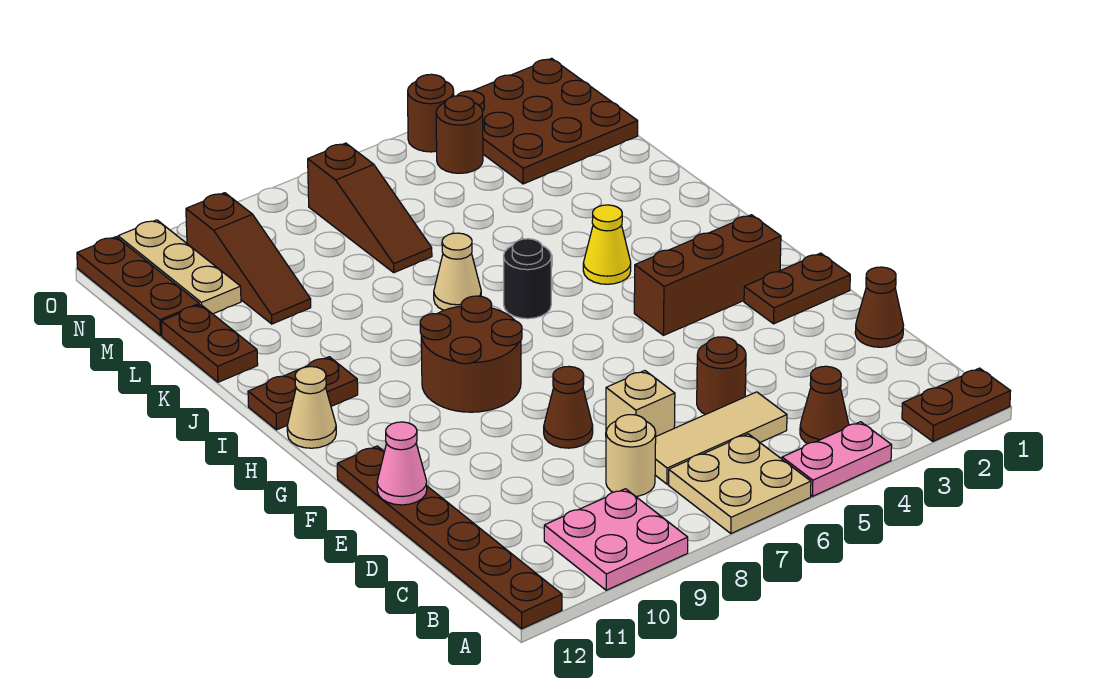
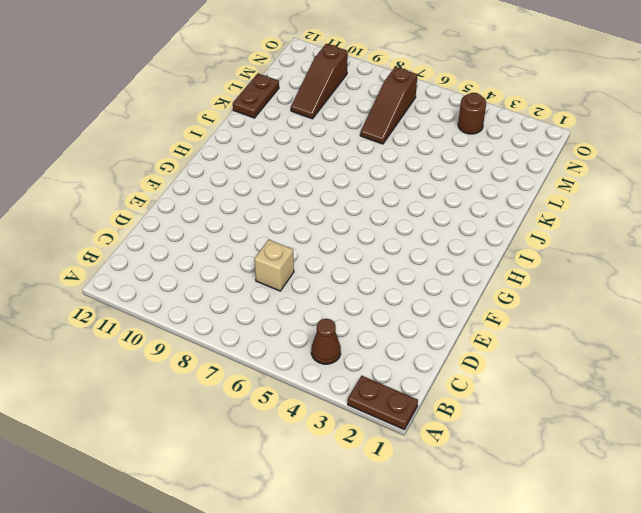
none -> pink 1x2 plate [782,422,892,496]
none -> tan 2x2 plate [669,434,811,533]
none -> pink 2x2 plate [544,489,688,590]

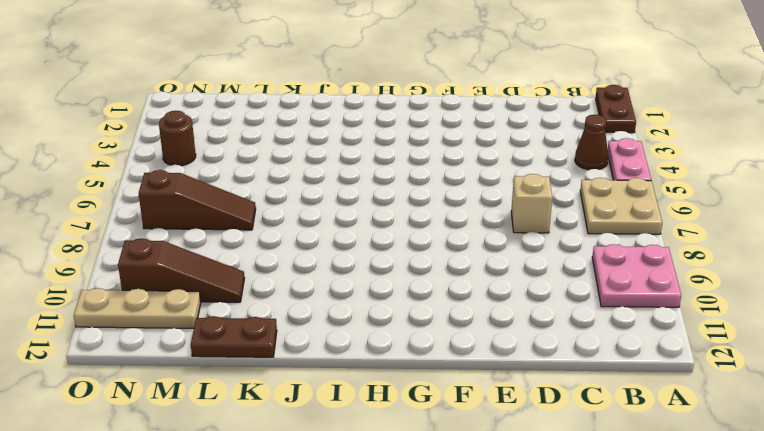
none -> brown 1x6 plate [337,446,562,629]
none -> tan 1x3 tile [655,392,787,484]
none -> tan 1x1 round brick [606,415,656,496]

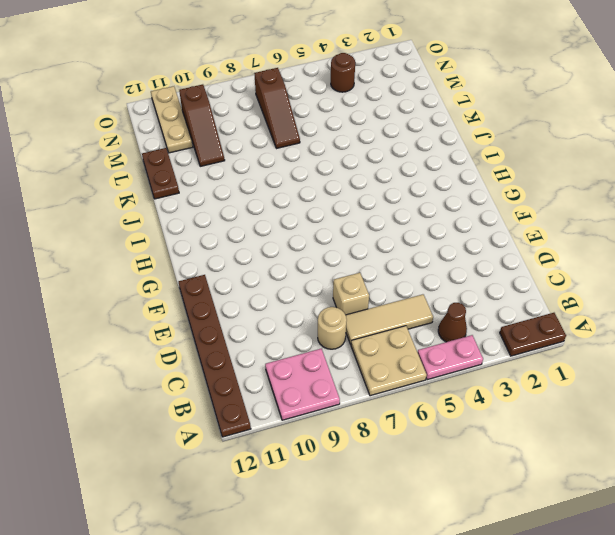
none -> brown 1x1 cone [855,267,904,347]
none -> brown 1x1 round brick [697,337,746,415]
none -> brown 1x1 cone [544,367,593,448]

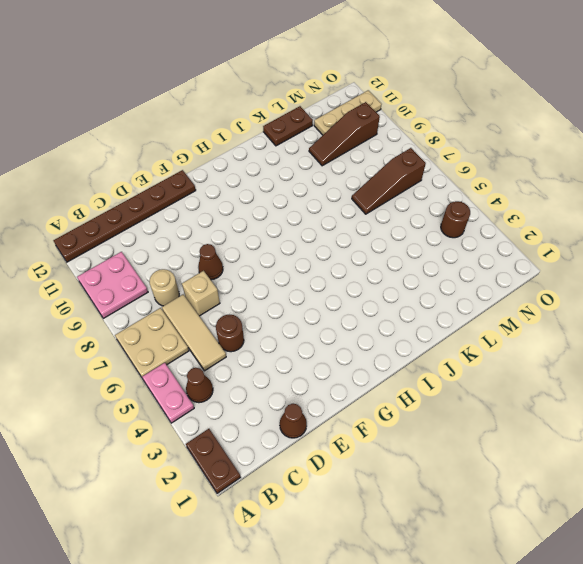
none -> brown 1x2 plate [744,253,850,324]
none -> brown 1x3 brick [634,215,781,335]
none -> brown 2x2 round brick [420,296,522,412]

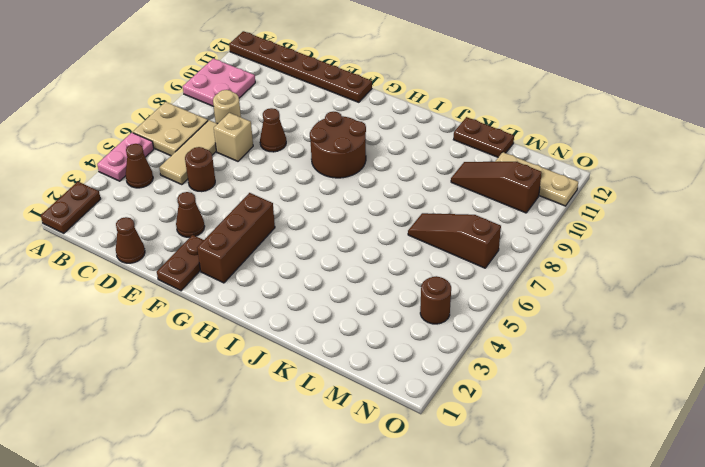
brown 1x1 cone [176,192,205,237] -> none
none -> tan 1x1 cone [287,367,336,448]
none -> yellow 1x1 cone [583,205,631,284]
none -> black 1x1 round brick [504,239,551,319]

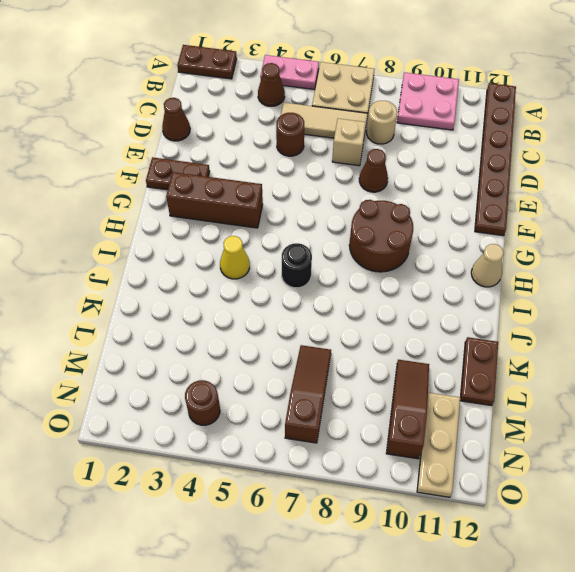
none -> brown 1x2 plate [248,357,358,430]
none -> tan 1x1 cone [434,233,481,310]
none -> brown 3x3 plate [457,58,638,184]

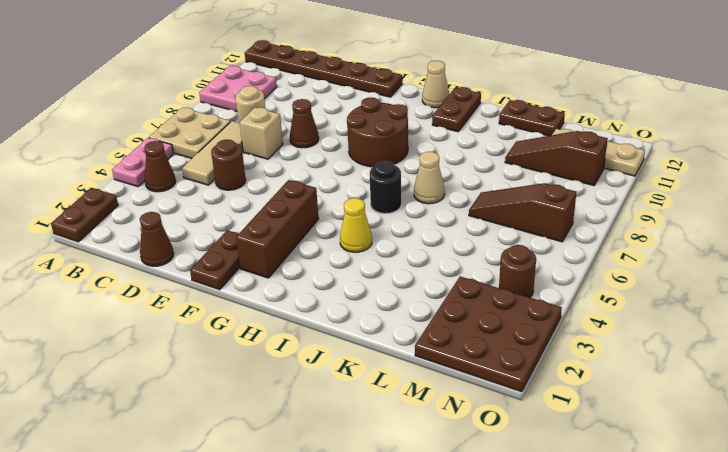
none -> brown 1x3 plate [77,237,199,336]
none -> brown 1x1 round brick [408,74,454,152]
none -> pink 1x1 cone [377,422,427,505]

